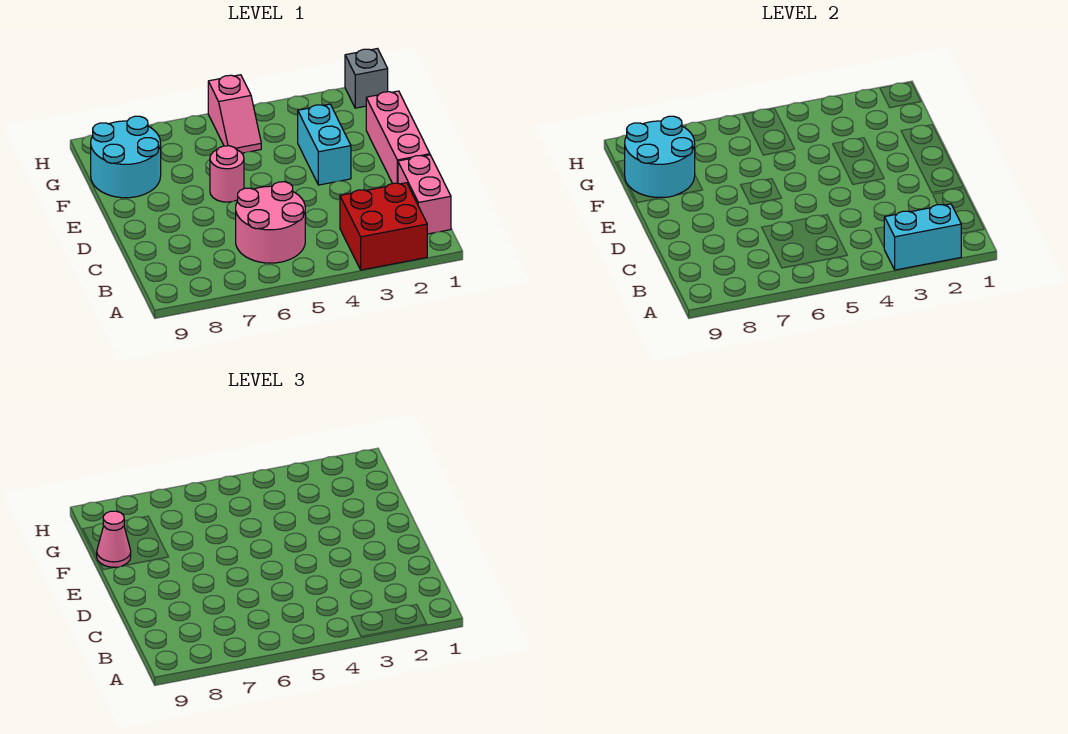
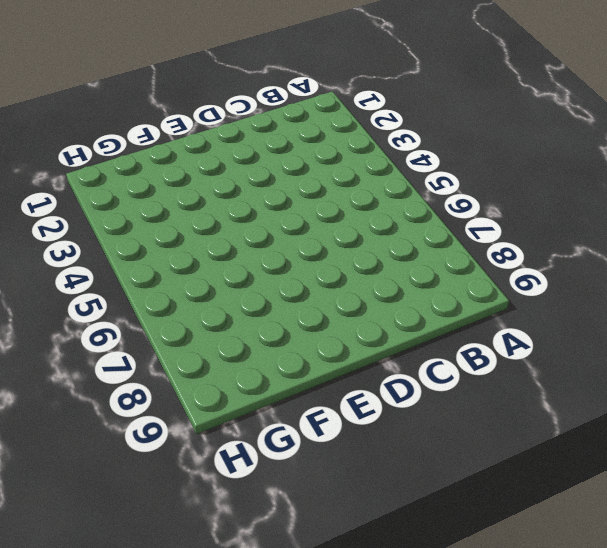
none -> red 2x2 brick [340,183,427,270]
none -> pink 1x2 brick [398,155,451,234]
none -> pink 2x2 round brick [236,182,305,263]

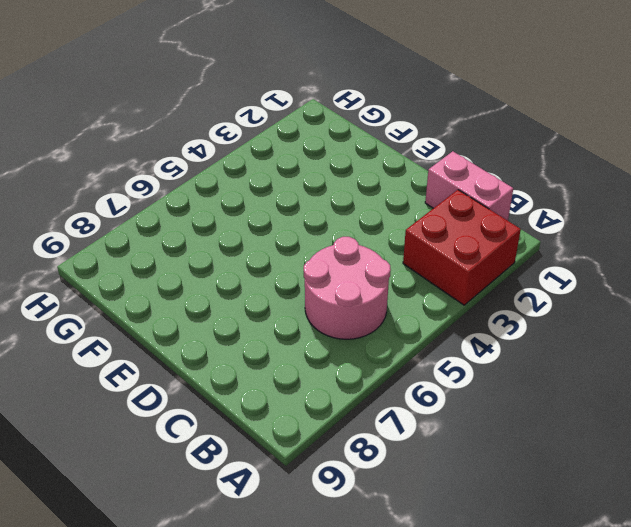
none -> pink 1x3 brick [366,91,430,183]
none -> cyan 1x2 brick [298,104,351,185]
none -> pink 1x1 round brick [210,146,244,202]

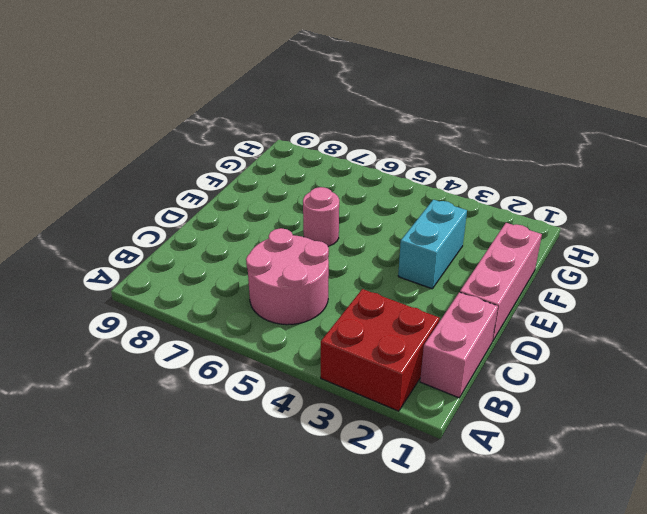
none -> cyan 2x2 round brick [91,116,161,198]
none -> pink 1x2 slope [208,75,261,153]
none -> grey 1x1 brick [345,49,388,108]

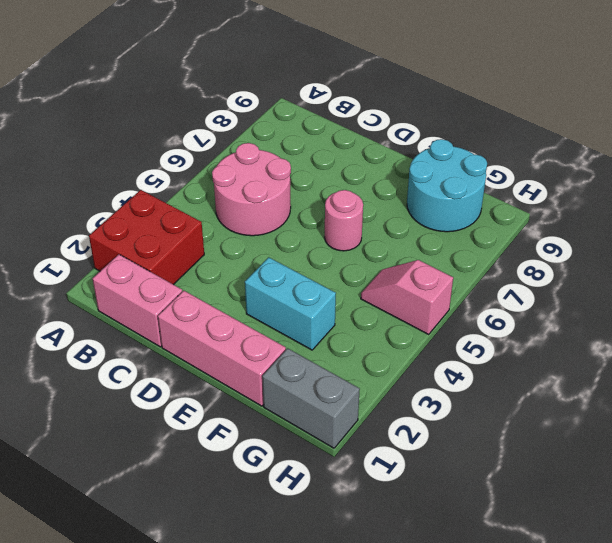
grey 1x2 brick [262,348,360,448] -> grey 1x1 brick [345,49,388,108]
none -> cyan 1x2 brick [884,204,962,270]
none -> cyan 2x2 round brick [625,116,695,198]
none -> pink 1x1 cone [96,511,131,567]

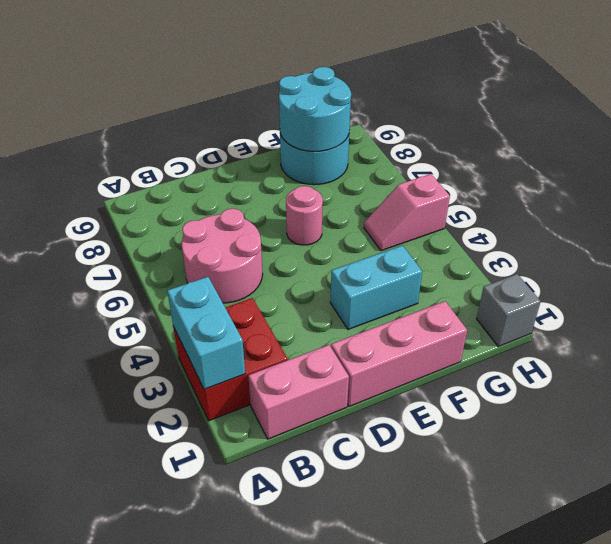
none -> pink 1x1 cone [96,511,131,567]

